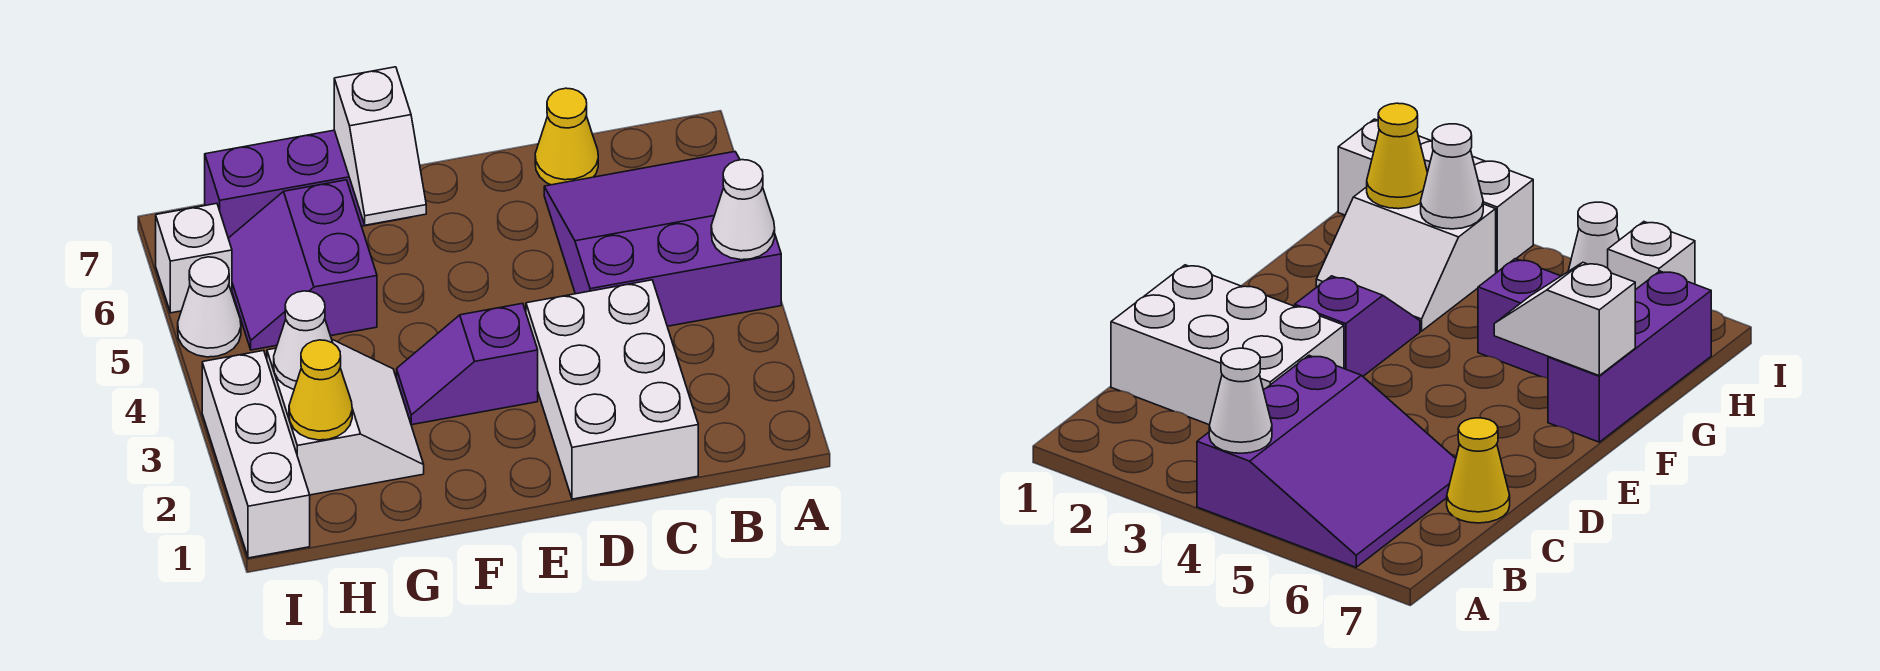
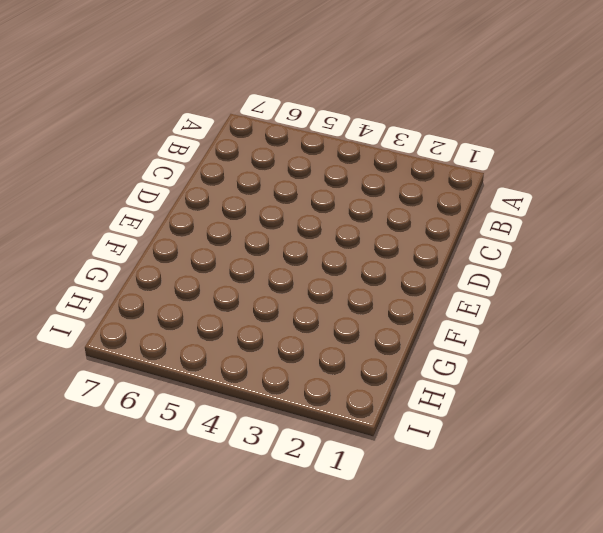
none -> purple 3x3 slope [544,152,781,326]
none -> white 2x3 brick [526,280,698,499]
none -> yellow 1x1 cone [535,88,598,185]

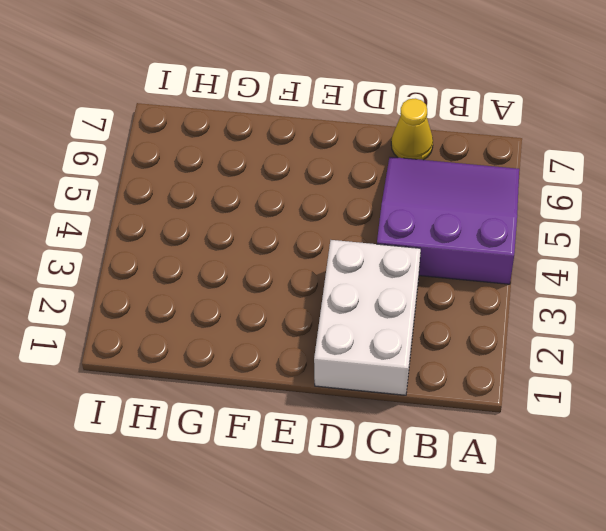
none -> purple 1x2 slope [397,303,538,425]
none -> purple 1x3 brick [205,130,410,238]
none -> white 2x2 slope [267,340,424,495]

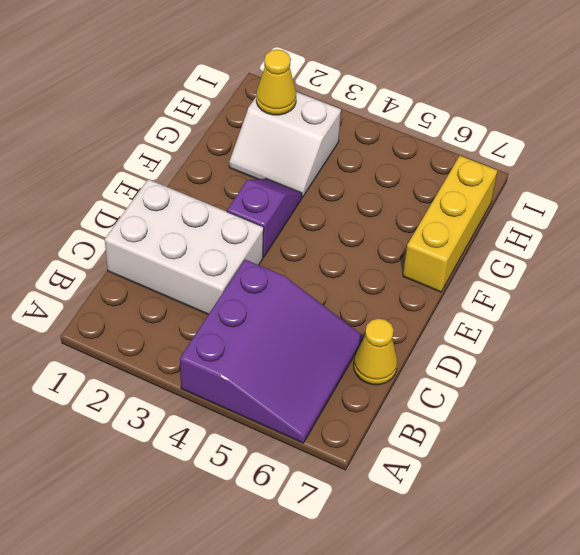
yellow 1x3 brick [403,156,498,292] -> purple 1x3 brick [205,130,410,238]
none -> purple 2x2 slope [228,180,377,350]
none -> white 1x3 brick [202,351,310,558]
none -> white 1x1 cone [178,257,241,357]

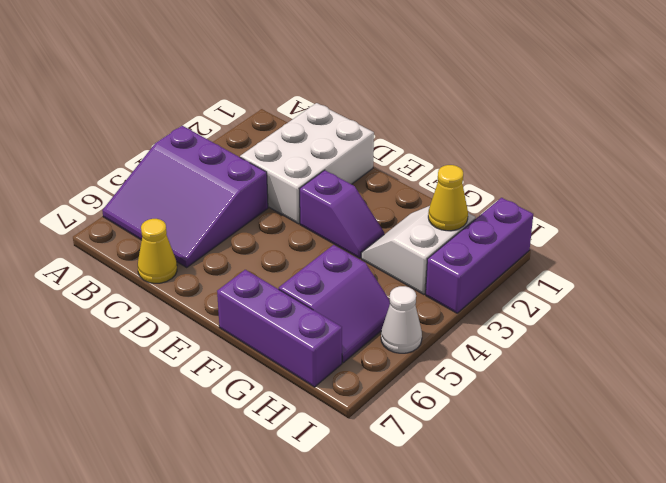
purple 1x3 brick [426,198,533,313] -> white 1x3 brick [202,351,310,558]
none -> white 1x1 brick [156,204,232,313]
none -> white 1x1 cone [711,160,775,260]
none -> white 1x2 slope [334,67,426,225]

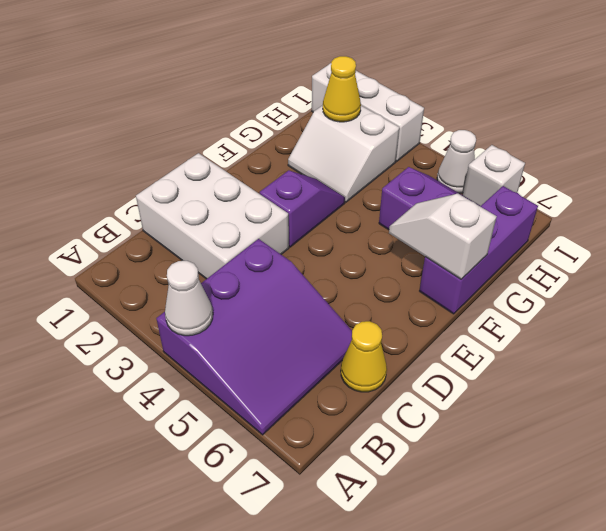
none -> white 1x1 cone [274,291,333,389]

